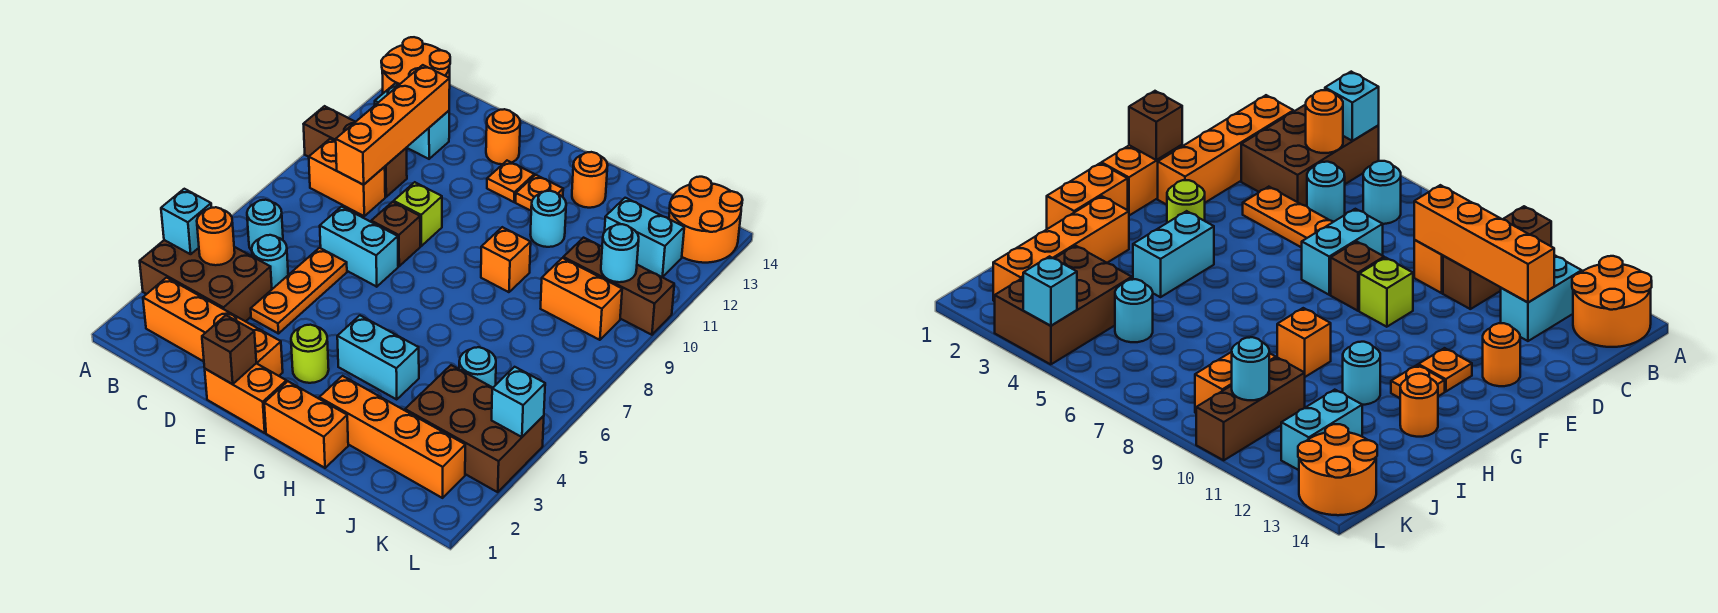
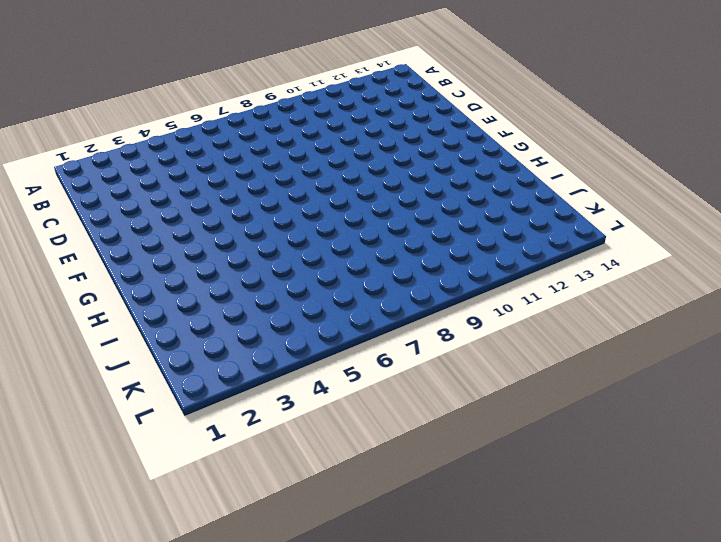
none -> brown 2x3 brick [140,240,272,322]
none -> brown 1x3 brick [304,106,407,197]
none -> orange 2x2 round brick [381,37,450,93]
none -> orange 1x4 brick [143,278,283,376]

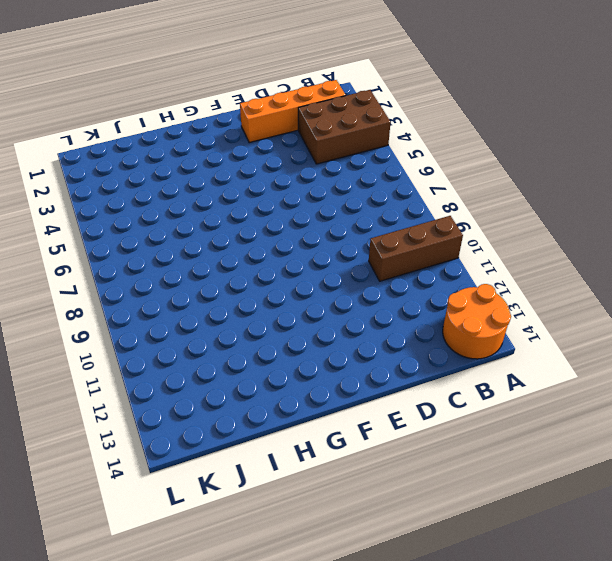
none -> cyan 1x1 round brick [247,200,283,251]
none -> orange 1x2 brick [309,139,385,216]
none -> cyan 1x2 brick [375,84,449,159]
none -> cyan 1x1 round brick [252,235,288,289]

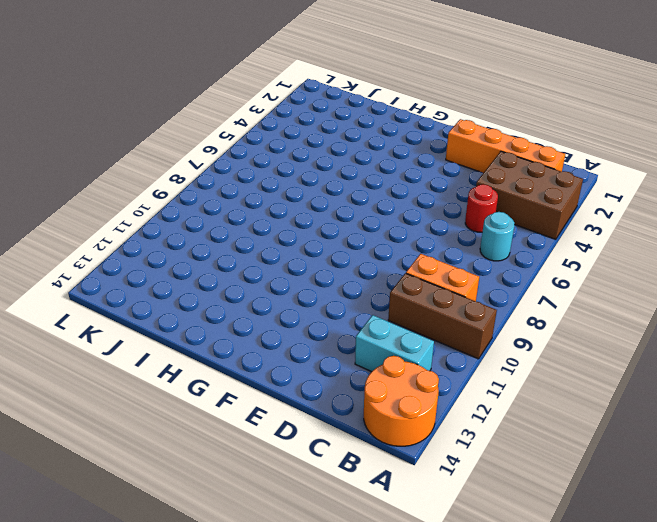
red 1x1 round brick [465,184,498,232] -> cyan 1x1 round brick [252,235,288,289]
none -> orange 1x3 plate [251,248,347,334]
none -> cyan 1x2 brick [320,207,398,287]
none -> orange 1x2 brick [205,363,286,433]
none -> brown 1x1 brick [371,202,420,266]

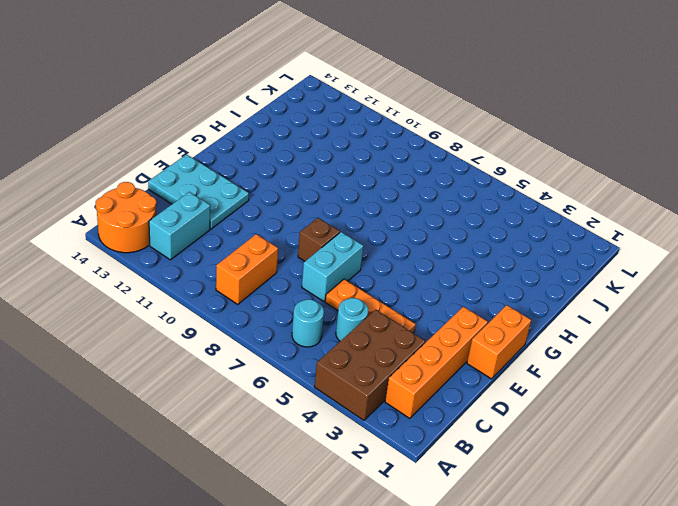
cyan 2x3 plate [148,154,249,229] -> orange 1x1 round brick [486,109,520,164]
none -> brown 1x3 brick [304,106,407,197]
none -> lime 1x1 brick [394,182,442,246]
none -> lime 1x1 round brick [291,325,329,383]
none -> orange 1x1 plate [487,161,534,202]

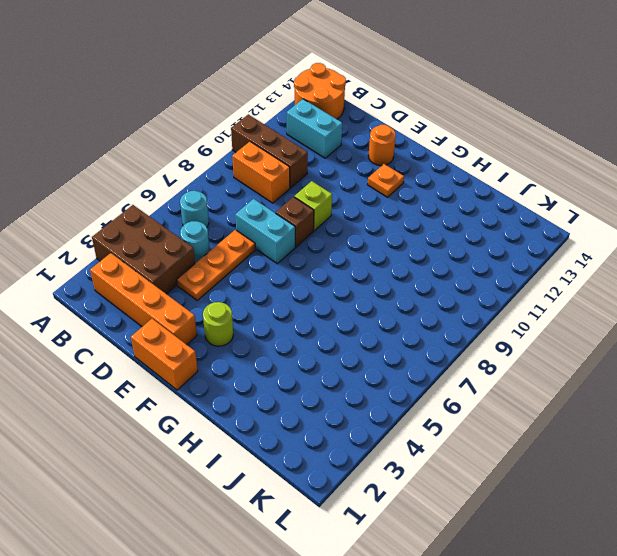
none -> orange 1x2 brick [264,381,348,468]
none -> cyan 1x2 brick [337,316,419,400]
none -> orange 1x1 plate [516,175,563,211]
none -> orange 1x4 brick [319,376,465,498]

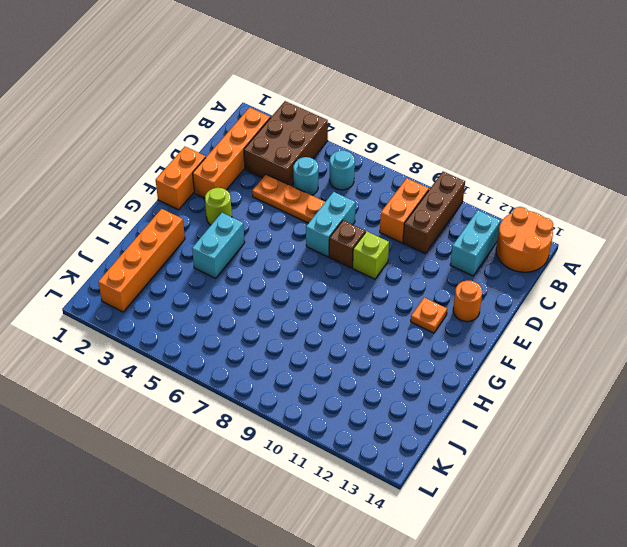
none -> orange 1x2 brick [264,381,348,468]
none -> orange 1x1 plate [516,175,563,211]
none -> orange 1x1 brick [481,227,531,292]
none -> cyan 1x1 round brick [530,191,566,247]

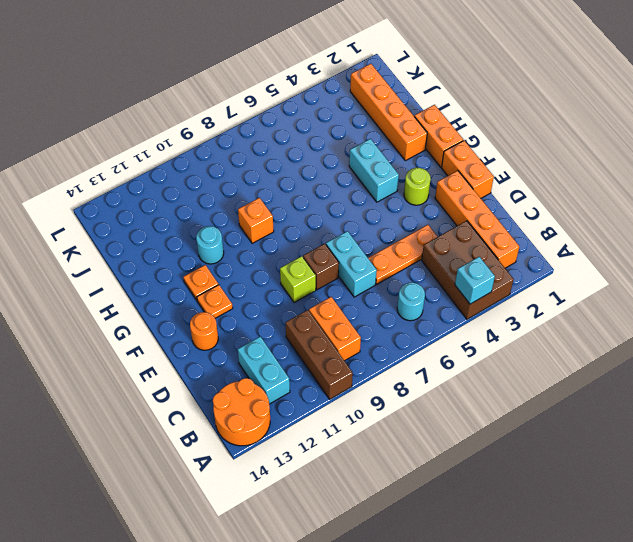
none -> cyan 1x1 round brick [252,235,288,289]
none -> orange 1x1 round brick [572,152,608,208]
none -> brown 2x3 brick [405,365,544,492]
none -> cyan 1x1 round brick [459,347,496,387]

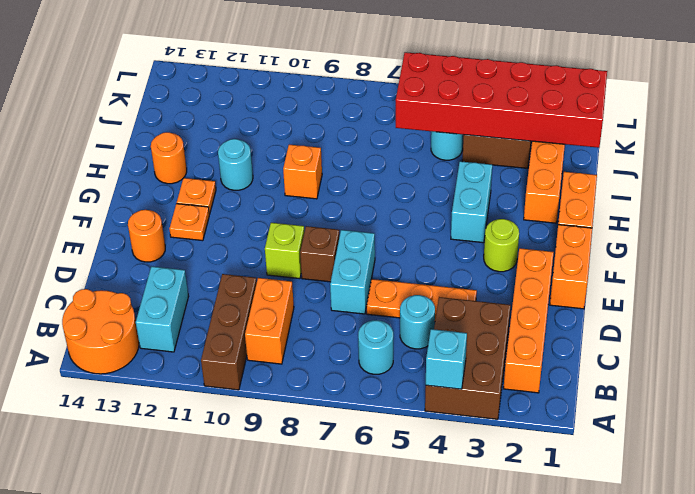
red 2x6 brick [396,52,607,148] -> none
none -> orange 1x2 brick [541,258,622,340]
none -> brown 1x3 brick [563,238,674,335]
none -> cyan 1x2 brick [605,198,684,277]
none -> orange 2x2 round brick [669,177,743,263]

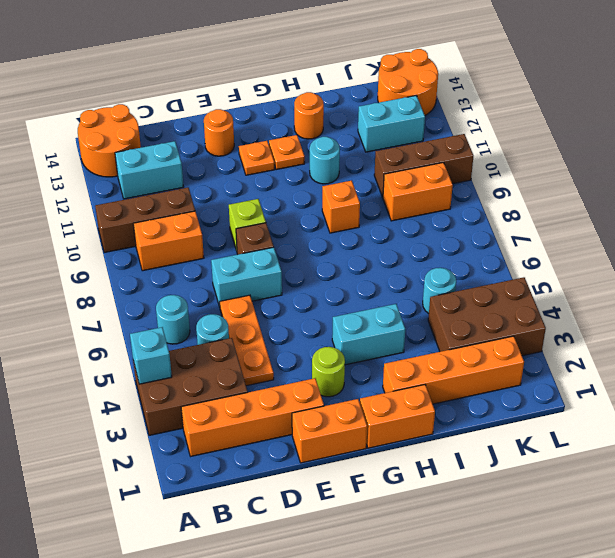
none -> orange 1x1 round brick [197,207,235,265]
none -> orange 1x4 brick [336,65,450,185]
none -> brown 1x1 brick [202,315,256,384]
none -> cyan 1x1 round brick [601,224,639,282]

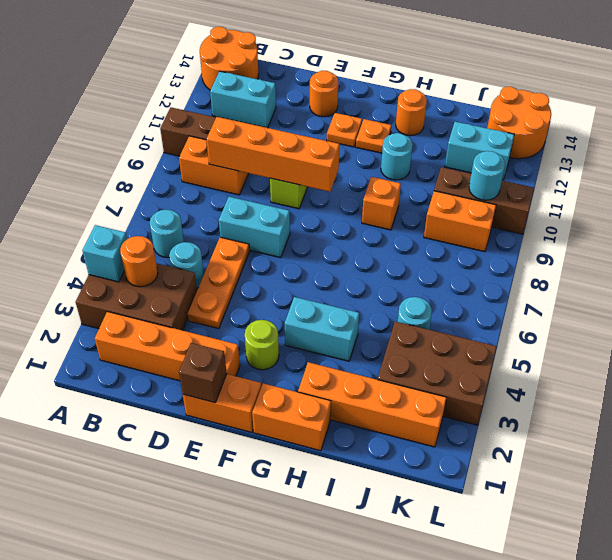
orange 1x4 brick [206,117,339,192] -> orange 1x4 brick turned to [336,65,450,185]
none -> brown 1x1 brick [371,202,420,266]
none -> cyan 1x1 brick [492,367,545,437]

